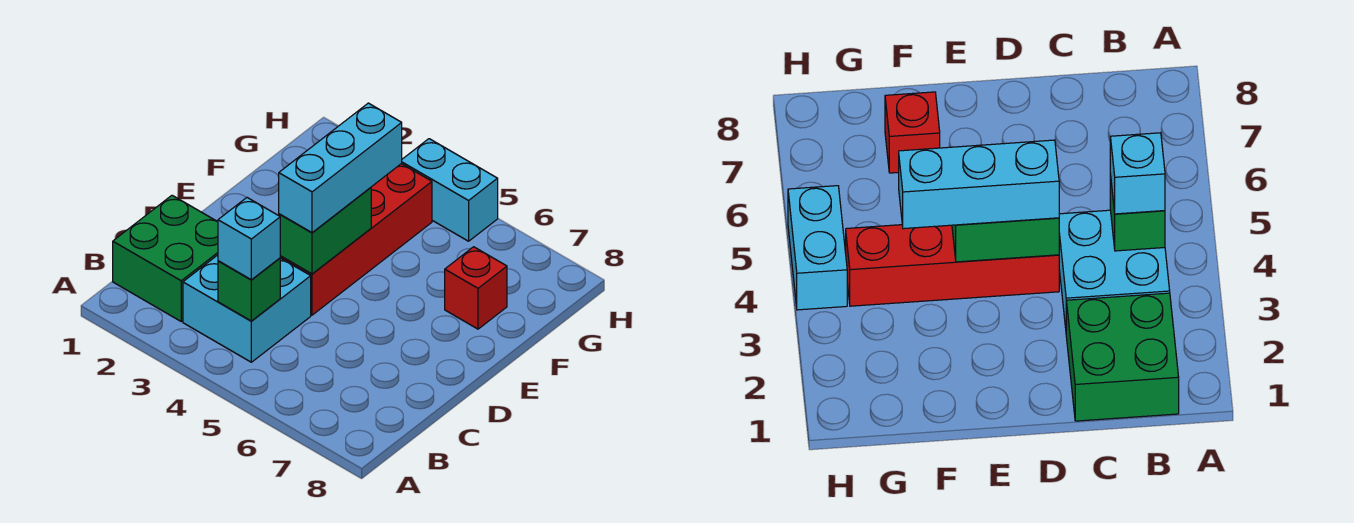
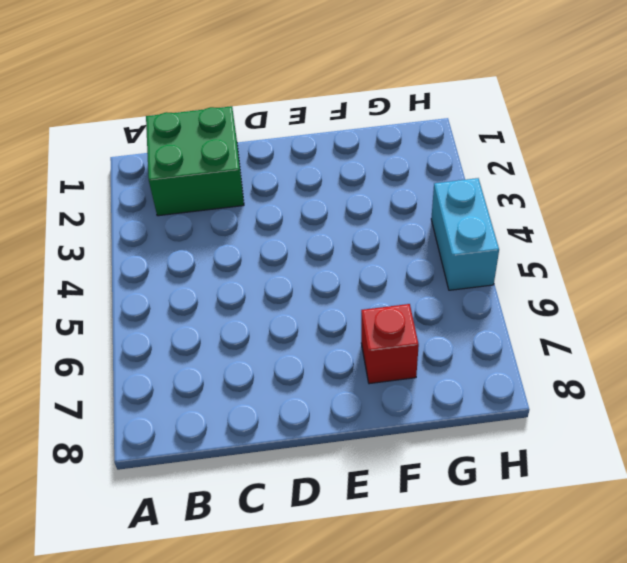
none -> cyan 2x2 brick [183,255,311,362]
none -> red 1x4 brick [280,164,432,315]

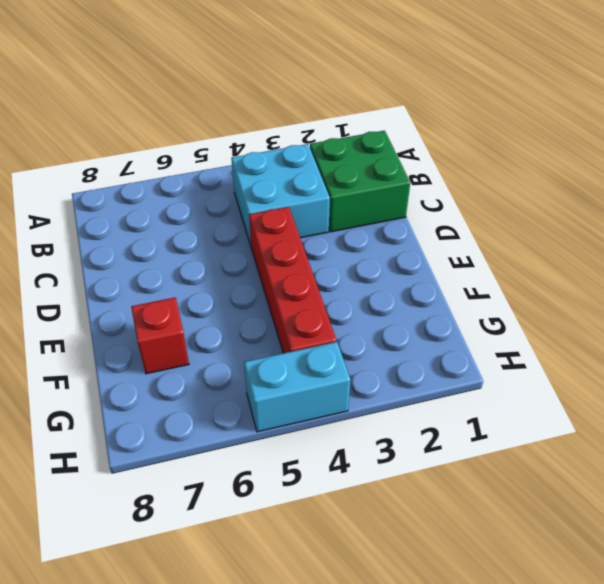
none -> green 1x1 brick [218,258,280,321]
none -> green 1x2 brick [279,188,371,274]

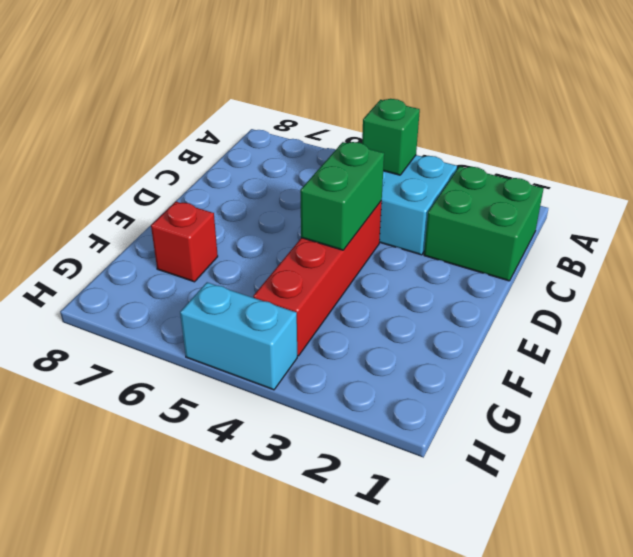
none -> cyan 1x1 brick [218,198,280,280]
none -> cyan 1x3 brick [279,103,402,233]

